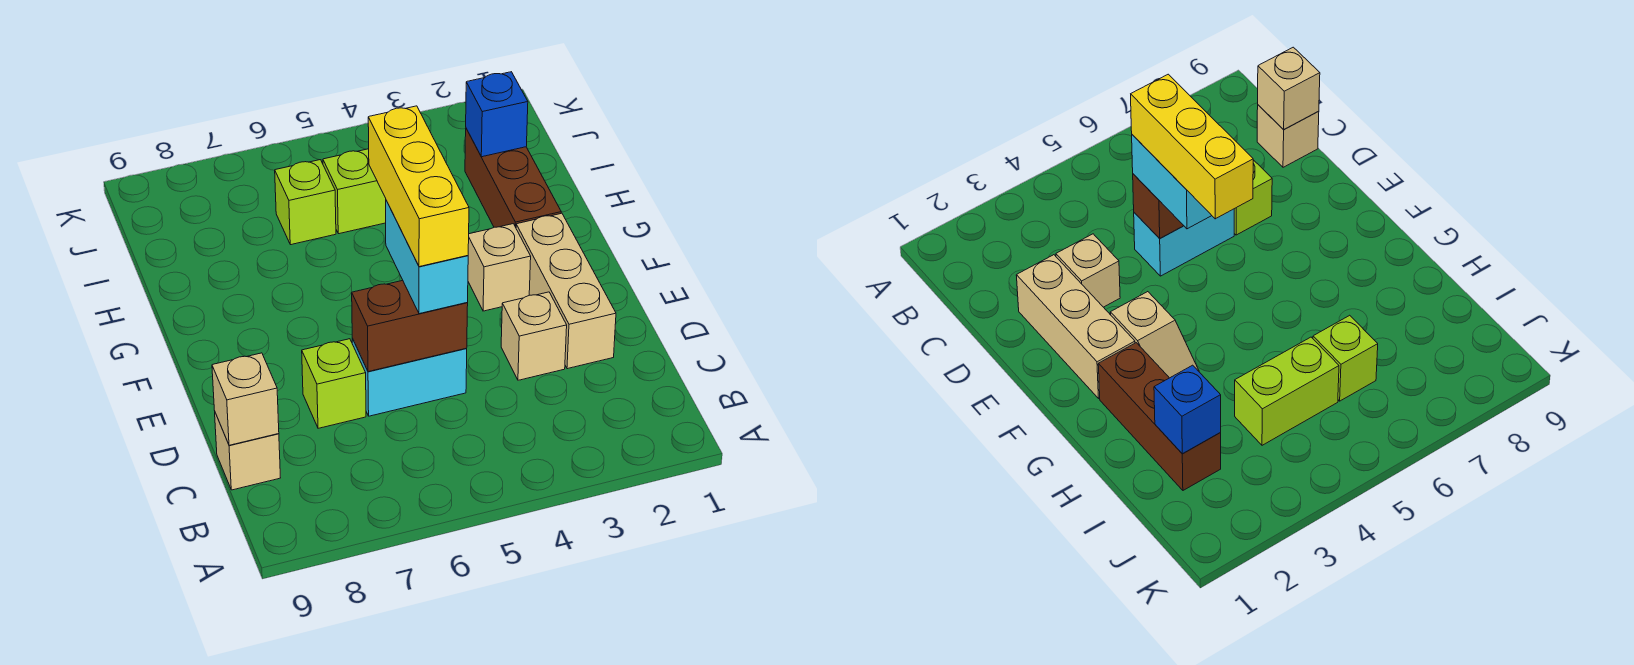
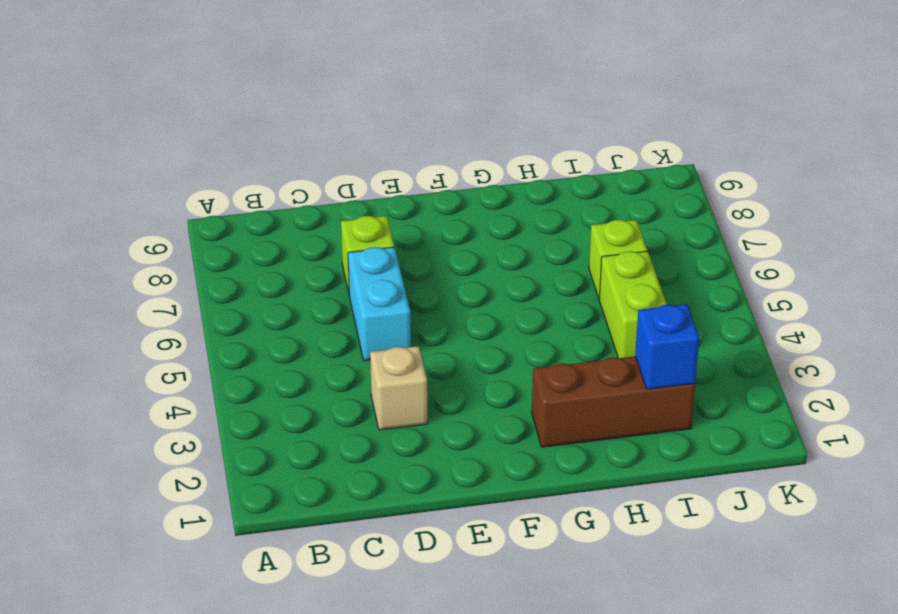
none -> tan 1x1 brick [215,413,280,490]
none -> tan 1x3 brick [516,213,616,369]
none -> tan 1x2 slope [468,224,531,311]

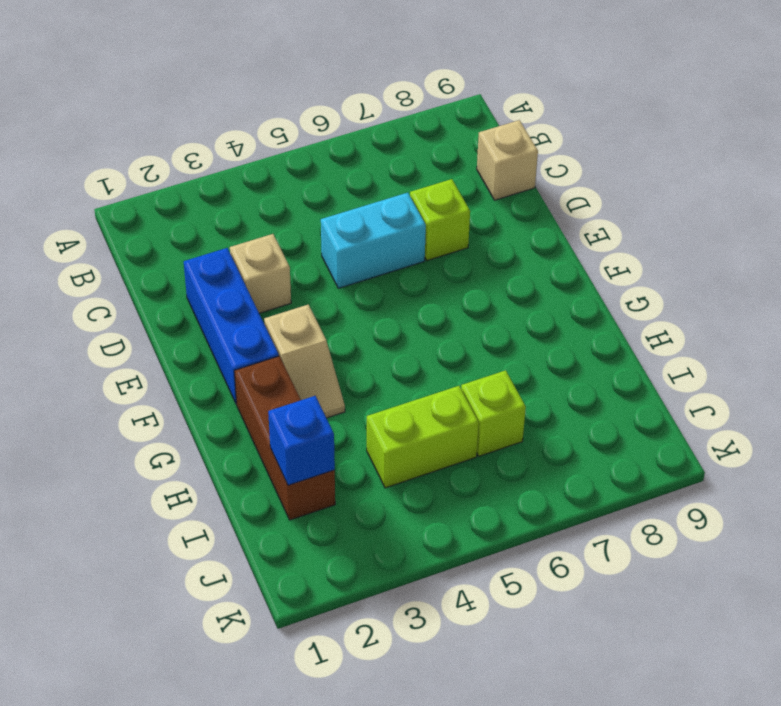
blue 1x3 brick [184,248,279,404] -> tan 1x3 brick [516,213,616,369]
none -> tan 1x1 brick [212,353,279,445]
none -> brown 1x2 brick [352,281,468,372]
none -> cyan 1x2 brick [386,201,468,314]

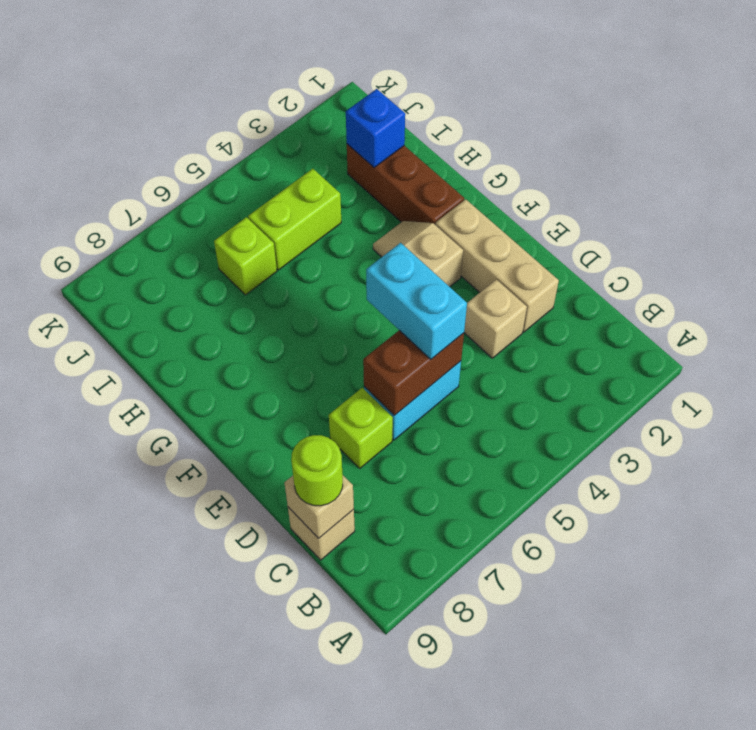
lime 1x1 round brick [291,435,343,506] -> none
none -> yellow 1x3 brick [368,106,469,267]

